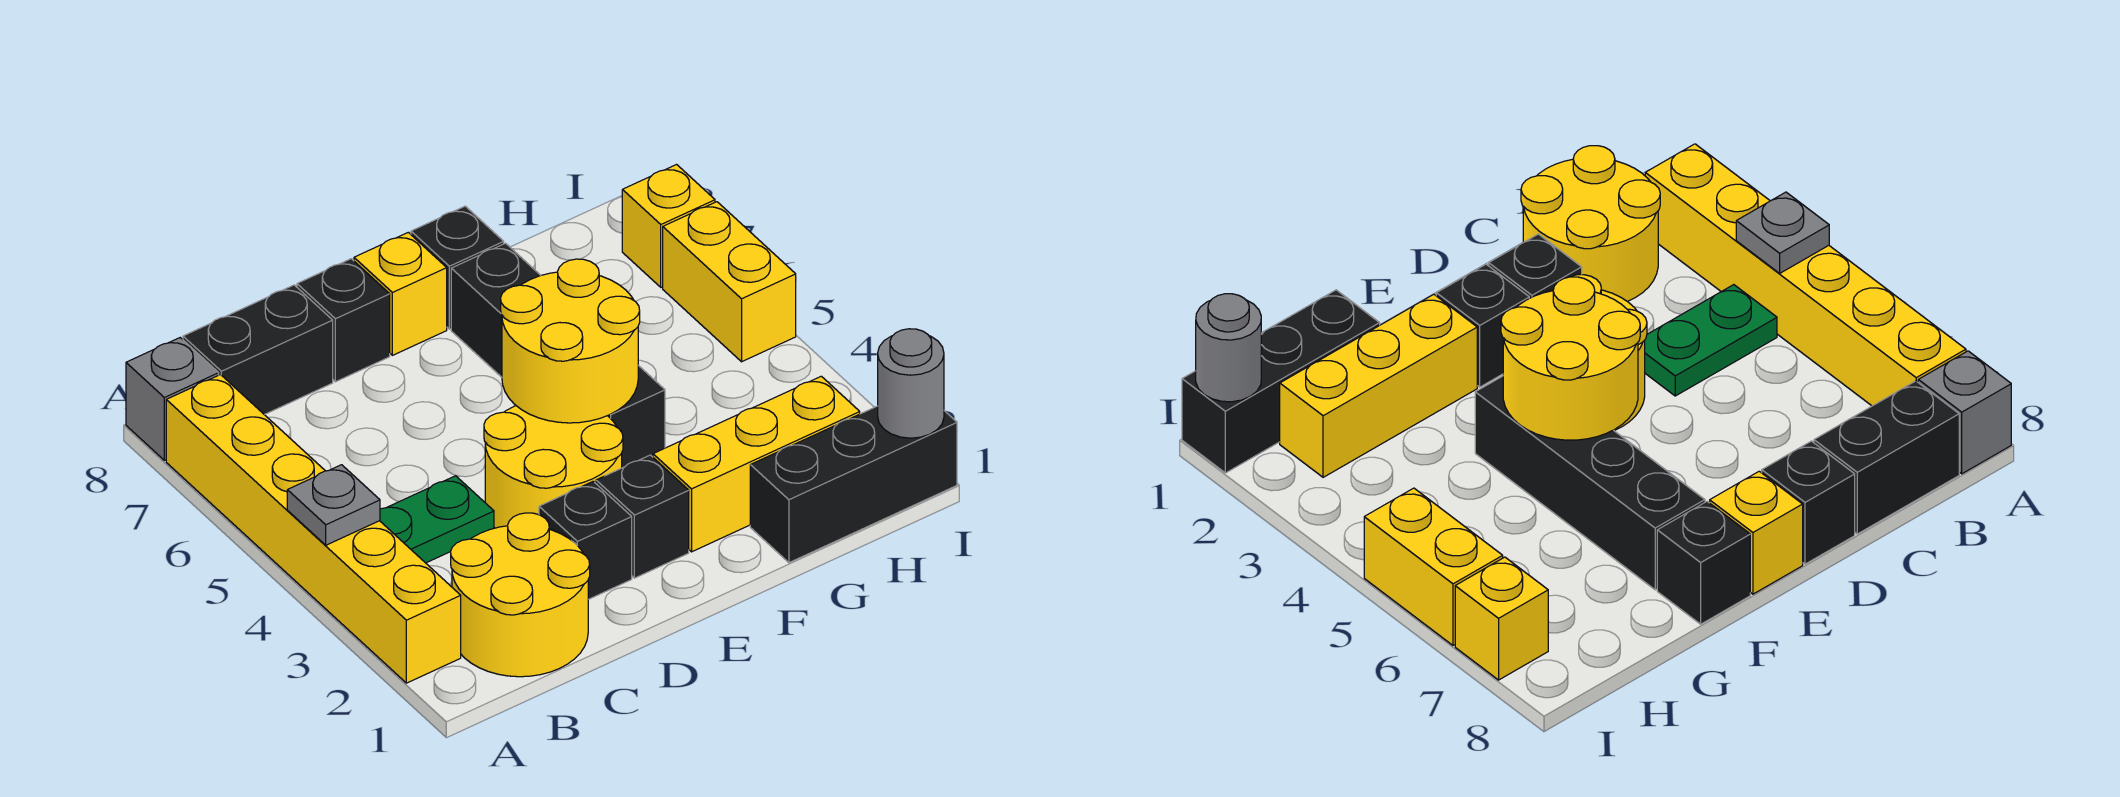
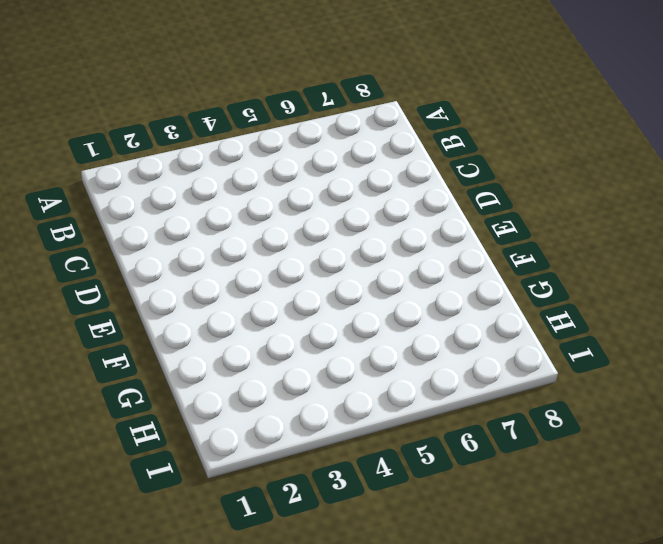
none -> yellow 1x6 brick [166,375,461,683]
none -> grey 1x1 brick [126,338,219,460]
none -> yellow 2x2 round brick [451,513,590,677]

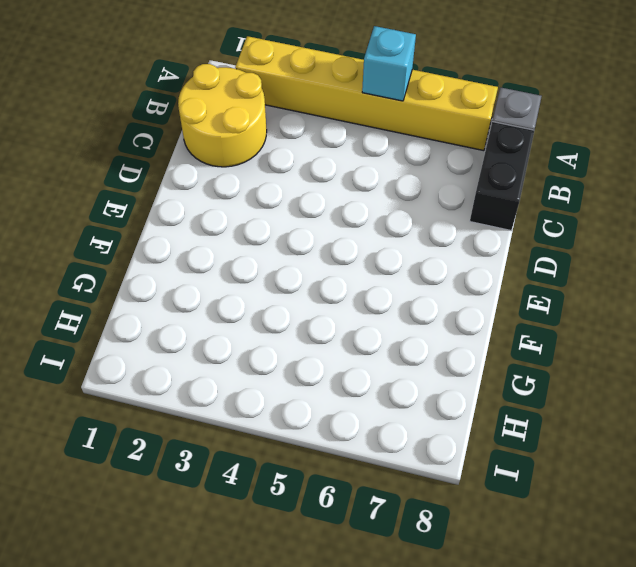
cyan 1x1 brick [362,26,416,101] -> none
none -> green 1x2 plate [380,476,494,563]
none -> black 1x1 brick [539,481,632,599]
none -> yellow 2x2 round brick [484,406,623,528]

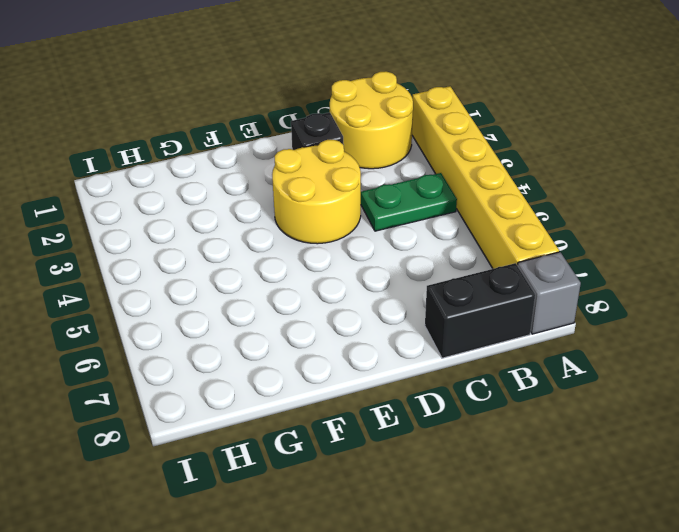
none -> black 1x1 brick [297,259,390,382]
none -> black 1x1 brick [596,455,689,578]
none -> yellow 1x1 brick [354,232,447,355]

